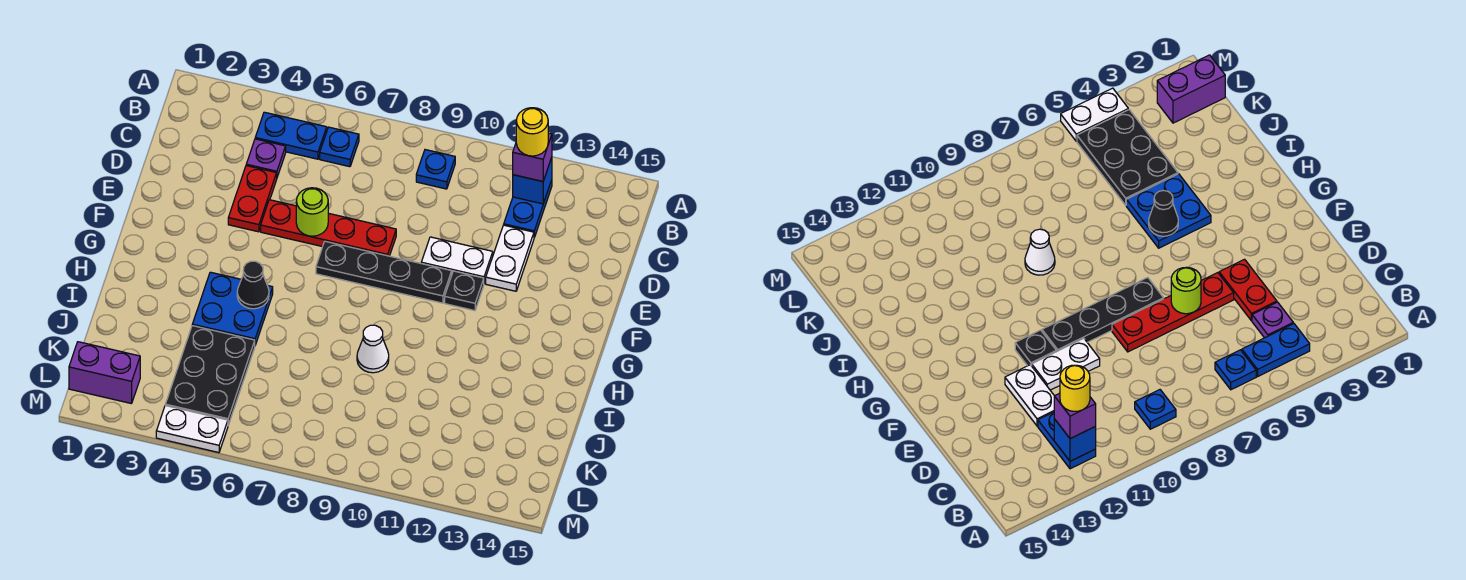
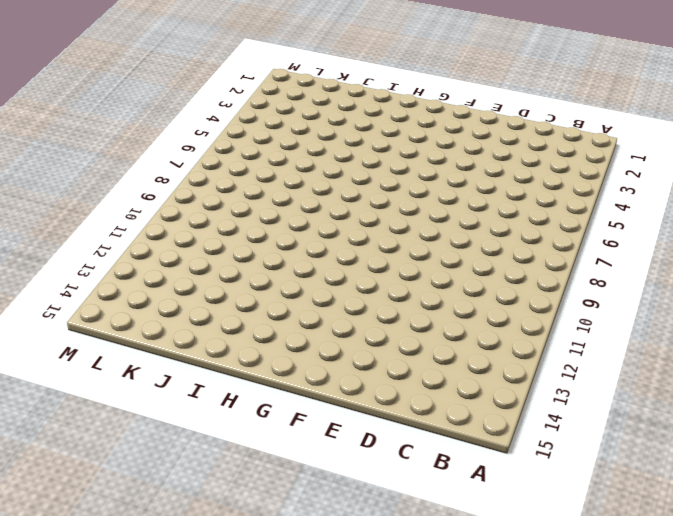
none -> blue 1x2 plate [255,112,327,159]
none -> blue 1x1 plate [320,127,359,167]
none -> blue 1x1 plate [416,150,455,189]

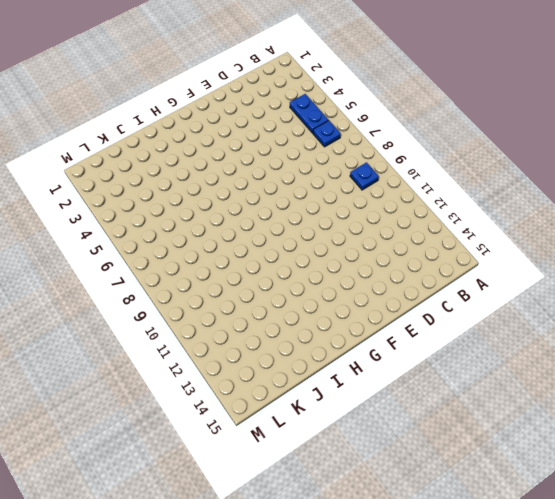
none -> blue 1x2 plate [504,180,552,237]
none -> purple 1x1 plate [246,139,286,177]
none -> red 1x2 plate [228,166,277,232]

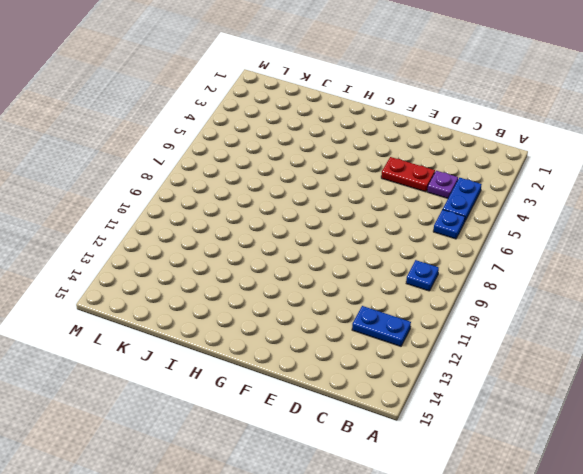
none -> white 1x2 plate [486,225,534,291]
none -> red 1x4 plate [261,200,396,256]
none -> white 1x2 plate [421,237,493,283]

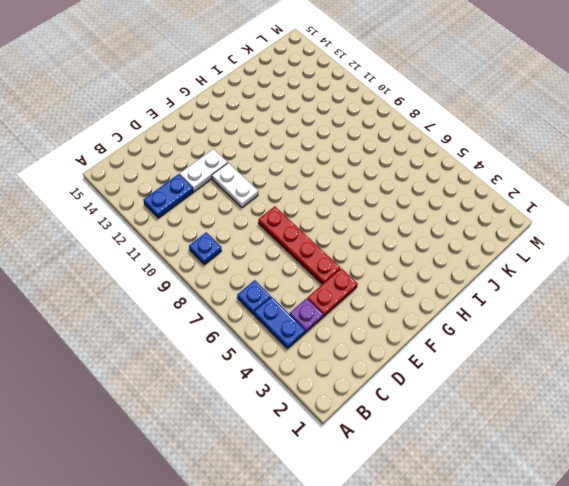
none -> black 1x4 plate [316,241,452,303]
none -> black 1x1 plate [445,271,484,311]
none -> blue 2x2 plate [192,272,273,345]

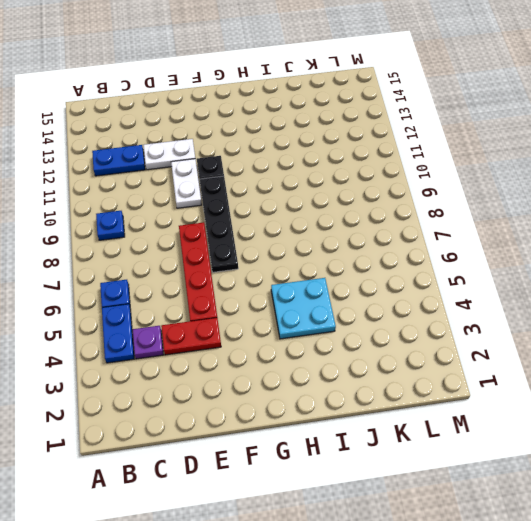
cyan 2x2 plate [271,278,336,339] -> blue 2x2 plate [192,272,273,345]
none -> white 1x1 cone [357,325,389,373]
none -> black 2x3 plate [165,326,255,425]
none -> purple 1x2 brick [69,342,140,404]

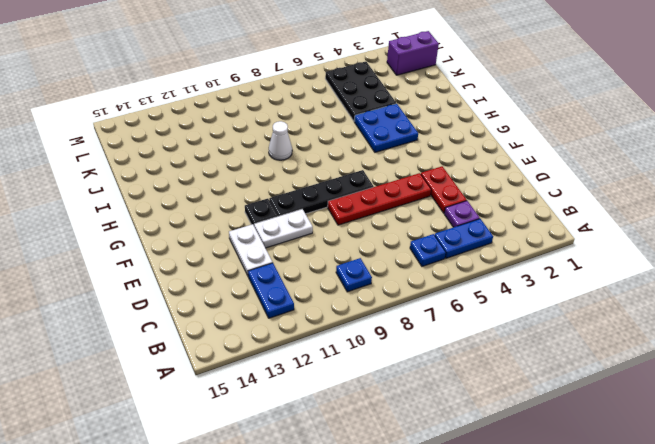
none -> white 1x2 plate [156,406,228,453]
none -> blue 1x1 brick [513,157,552,204]
none -> lime 1x1 round brick [296,188,328,236]

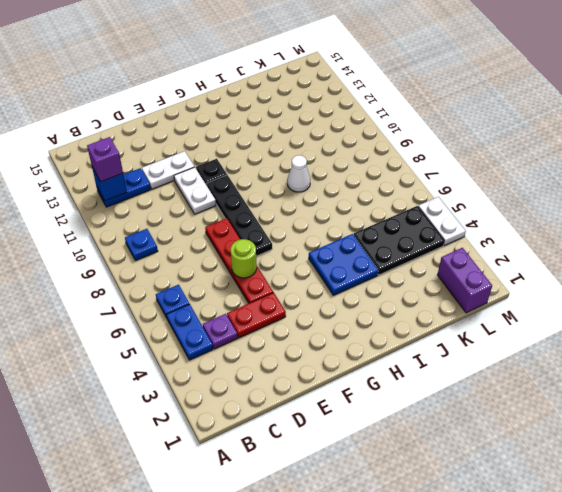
none -> black 1x1 cone [237,261,269,309]
none -> yellow 1x1 round brick [516,108,548,156]

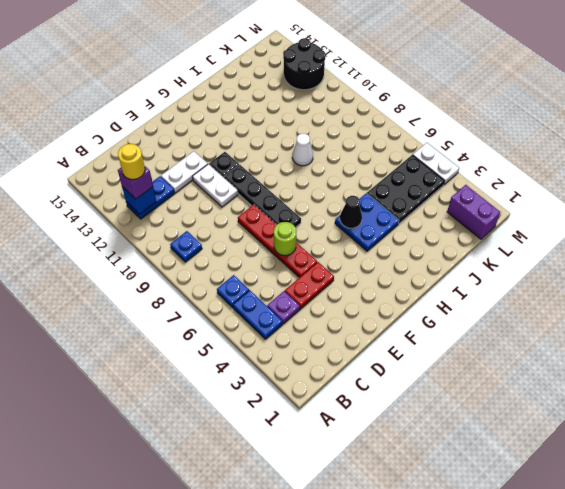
black 2x2 round brick [283,38,326,90] -> none

